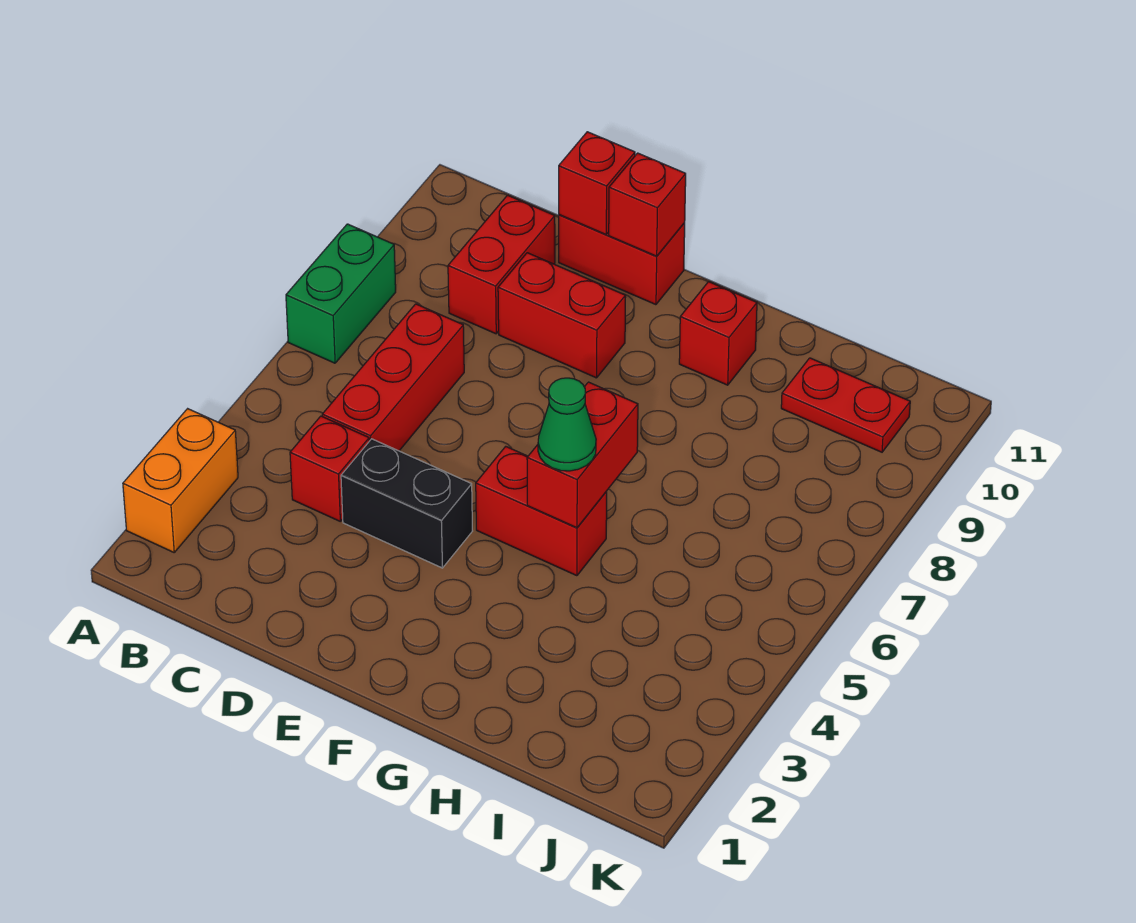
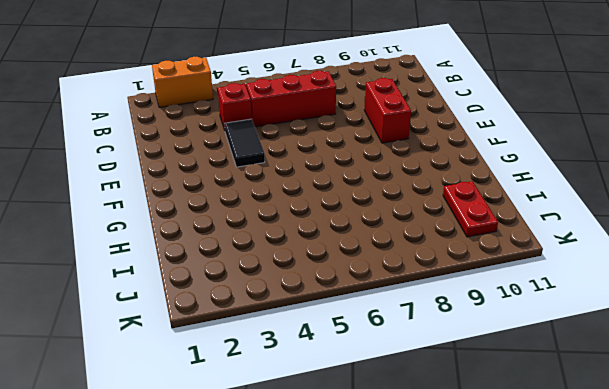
black 1x2 tile [225,119,265,167] -> black 1x2 brick [341,439,472,568]
none -> green 1x2 brick [286,224,396,363]
none -> red 1x2 brick [448,195,555,334]
none -> red 1x2 brick [559,215,685,305]

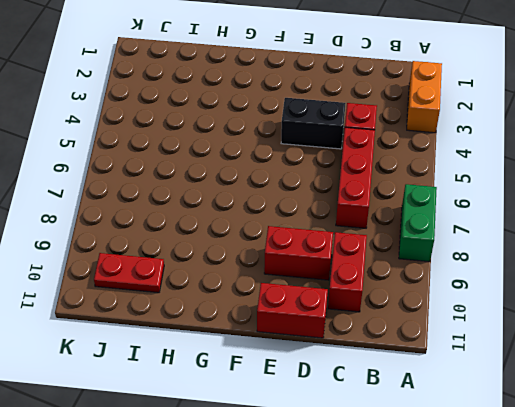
none -> red 1x2 brick [476,446,607,576]
none -> red 1x1 brick [679,282,757,385]
none -> red 1x1 brick [559,132,635,234]

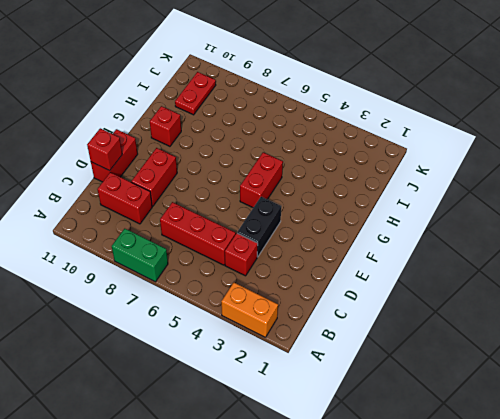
none -> red 1x1 brick [609,153,686,256]
none -> red 1x2 brick [527,382,638,528]
none -> green 1x1 cone [538,378,596,471]

